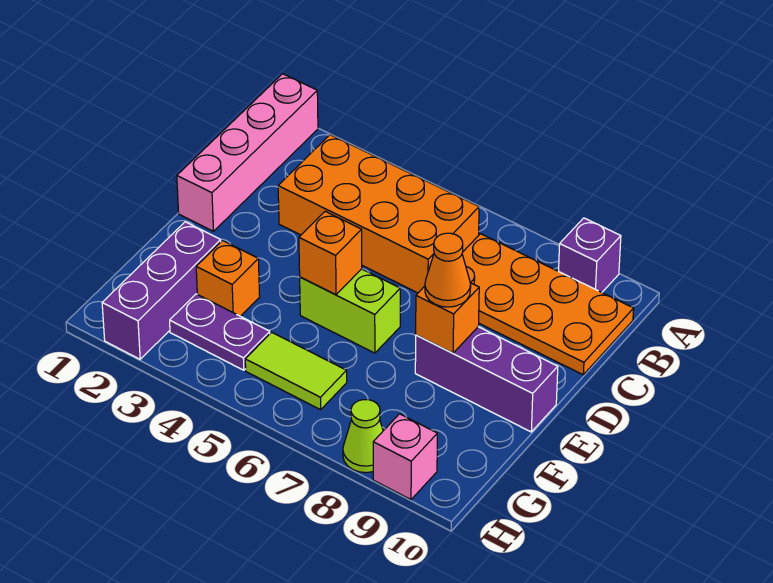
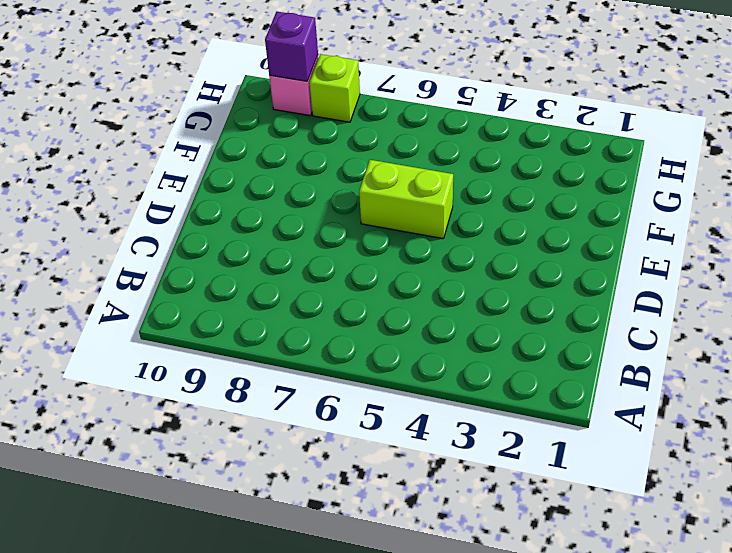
lime 1x1 brick [309,54,360,122] -> lime 1x1 cone [343,400,383,473]
purple 1x1 brick [265,12,318,81] -> purple 1x1 brick moved to [559,218,621,292]
none -> pink 1x4 brick [177,74,318,231]
none -> orange 2x4 brick [278,135,479,293]
none -> orange 2x4 plate [462,234,634,375]

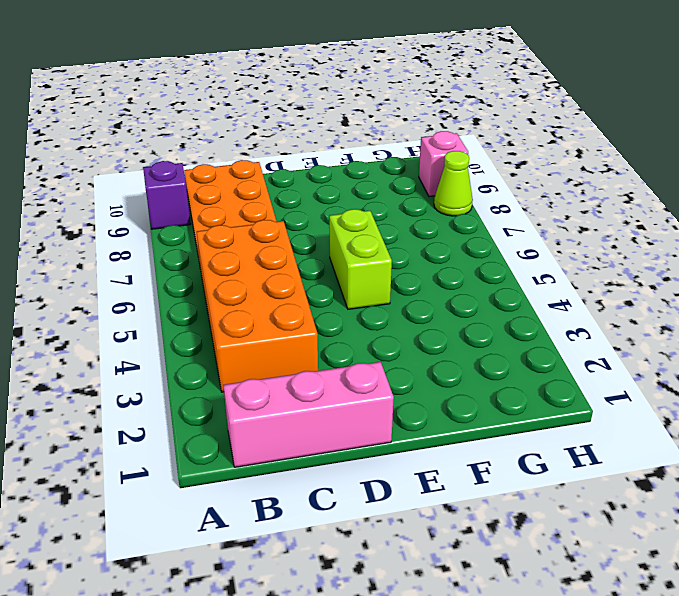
pink 1x3 brick [223,362,394,467] -> pink 1x4 brick [177,74,318,231]
none -> purple 1x3 brick [415,327,558,432]
none -> purple 1x3 brick [102,222,221,359]
none -> orange 1x1 brick [196,241,260,316]

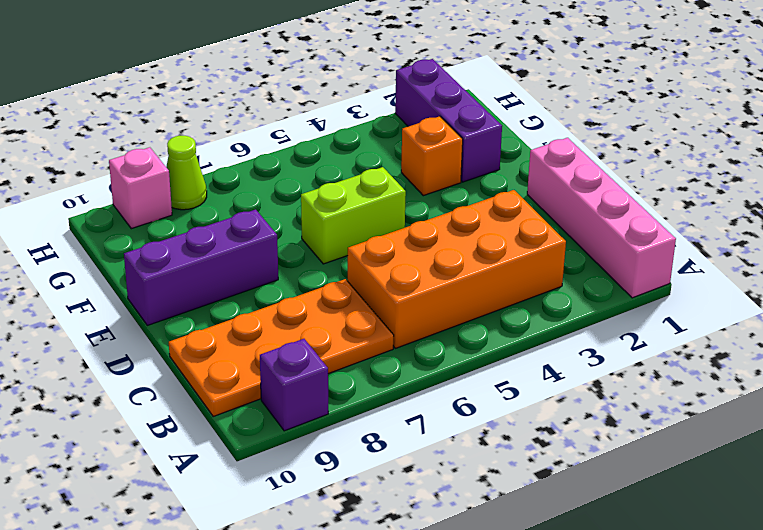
none -> purple 1x2 plate [170,294,270,370]
none -> lime 1x2 tile [245,332,347,410]
none -> orange 1x1 brick [299,211,362,295]

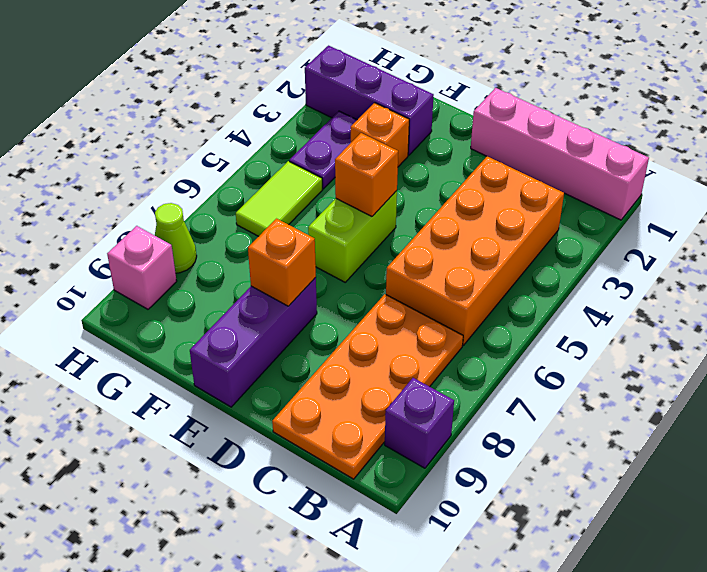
none -> orange 1x1 cone [425,233,471,307]

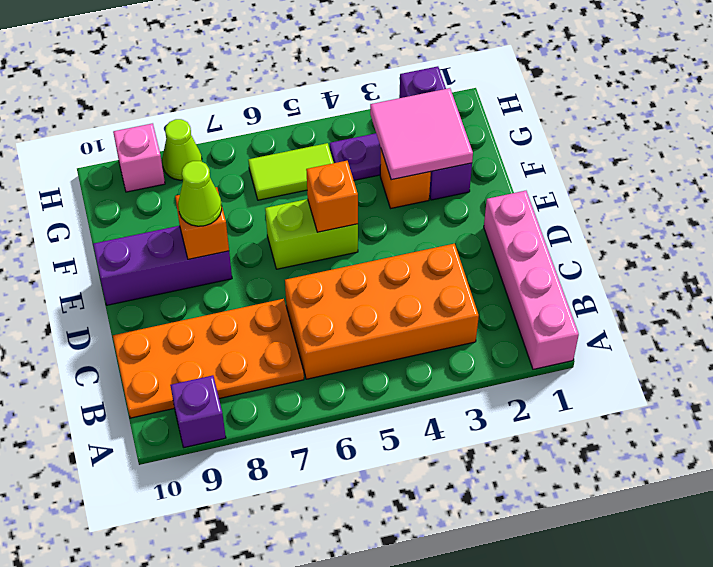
lime 1x1 cone [178,161,222,226] -> orange 1x1 cone [425,233,471,307]
pink 2x2 tile [370,88,473,180] -> none

